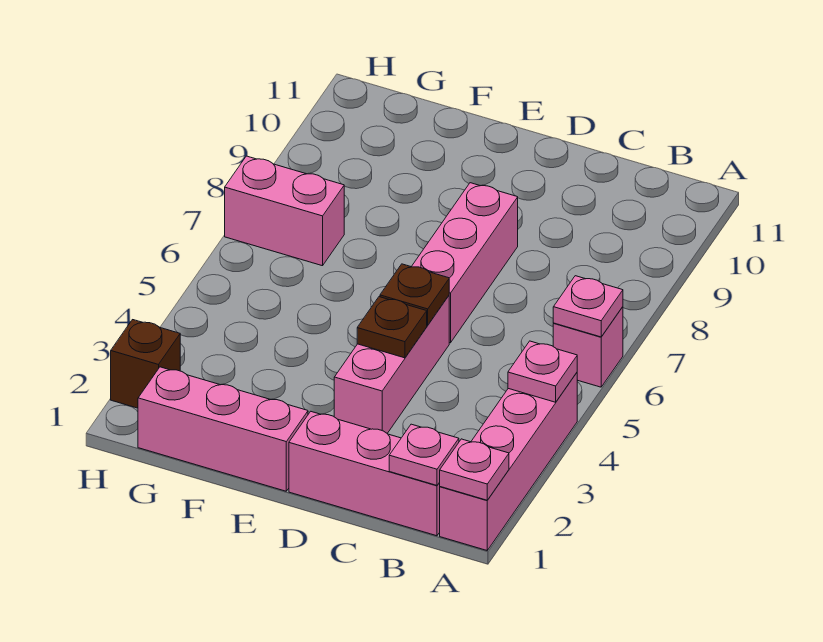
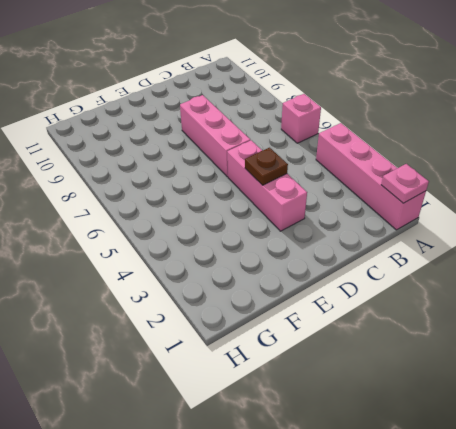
none -> pink 1x3 brick [289,412,440,536]
none -> pink 1x3 brick [138,367,308,491]
none -> pink 1x2 brick [225,156,344,266]

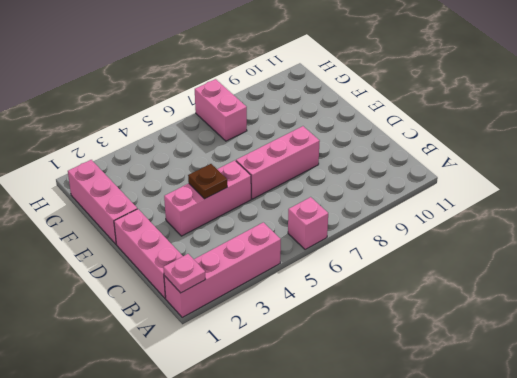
none -> brown 1x1 brick [111,320,180,408]
none -> pink 1x1 plate [508,341,577,402]
none -> pink 1x1 plate [553,276,623,337]

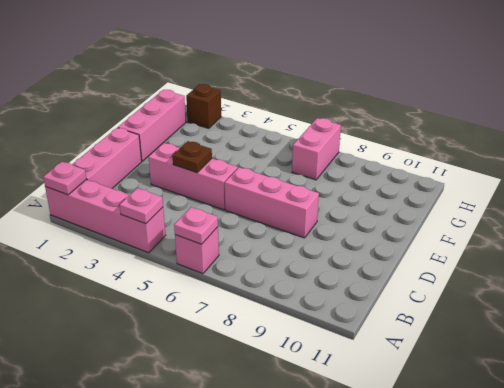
none -> pink 1x1 plate [389,424,459,485]
none -> brown 1x1 plate [380,264,449,325]

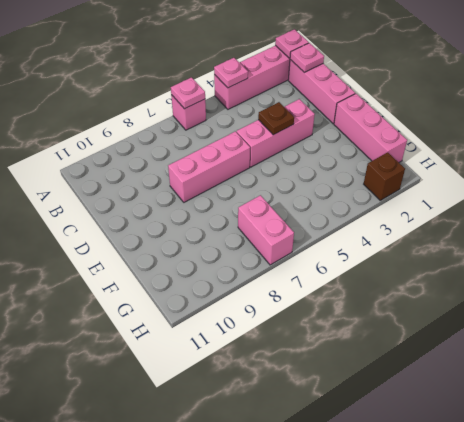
none -> brown 1x1 plate [380,264,449,325]

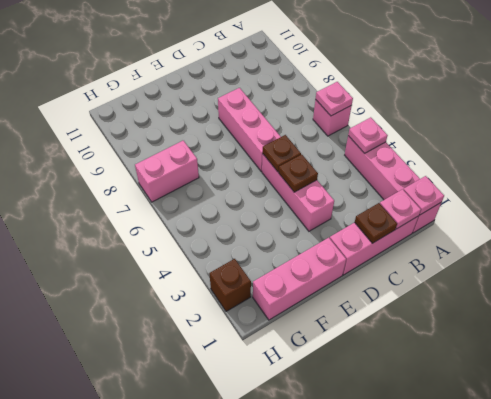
brown 1x1 plate [355,203,397,243] -> none

